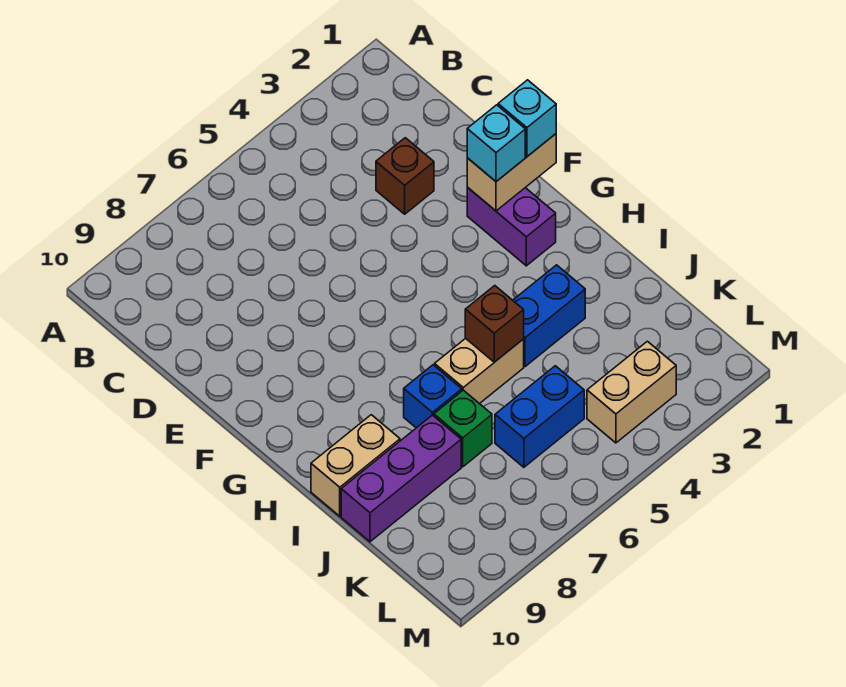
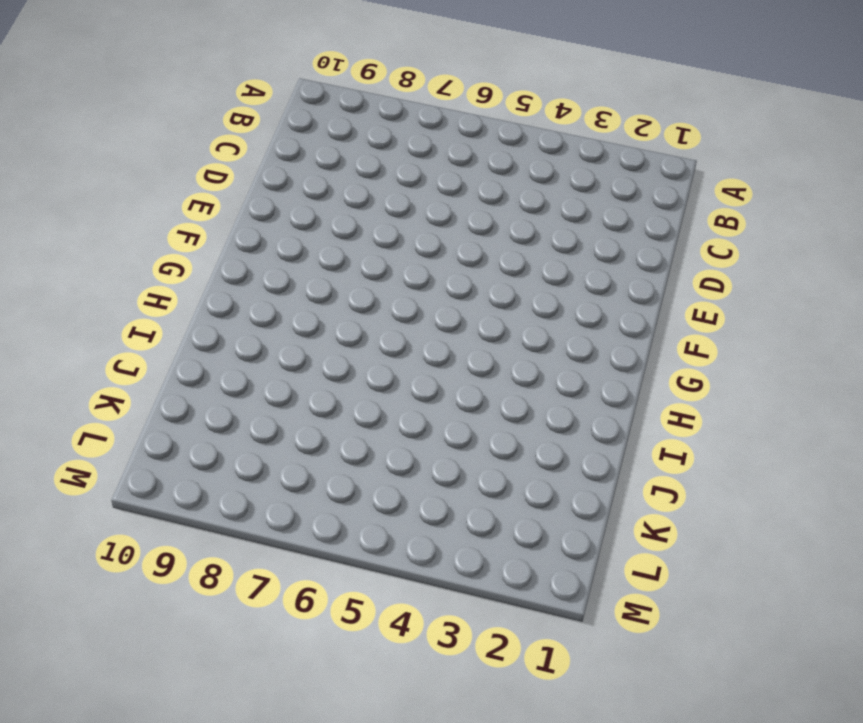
none -> brown 1x1 brick [376,138,434,214]
none -> purple 1x2 brick [467,187,556,266]
none -> blue 1x2 brick [513,265,585,367]

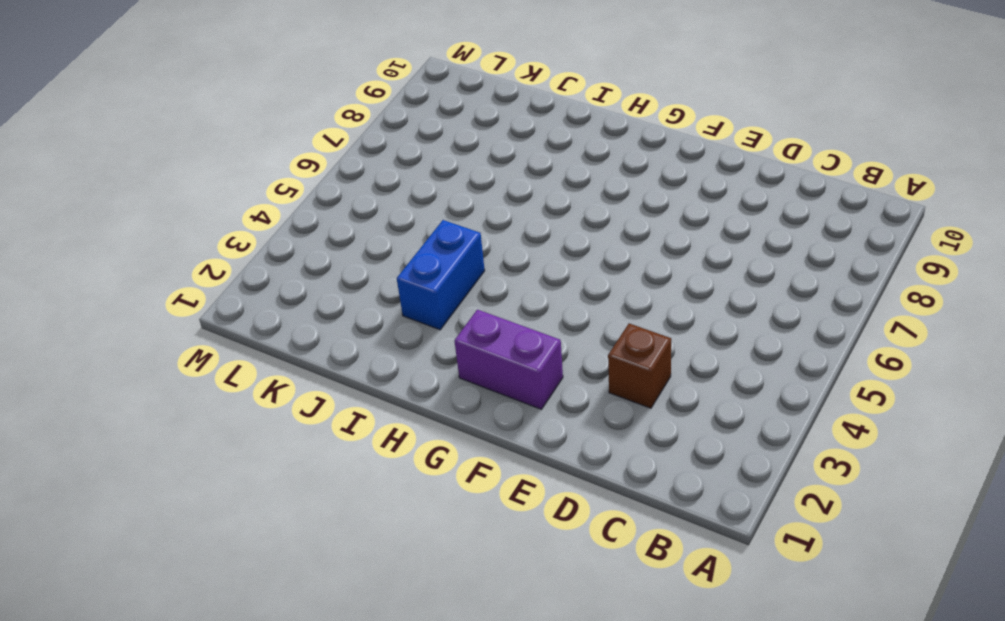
none -> tan 1x2 brick [435,338,524,404]
none -> blue 1x1 brick [404,365,462,428]
none -> tan 1x2 brick [311,415,400,516]

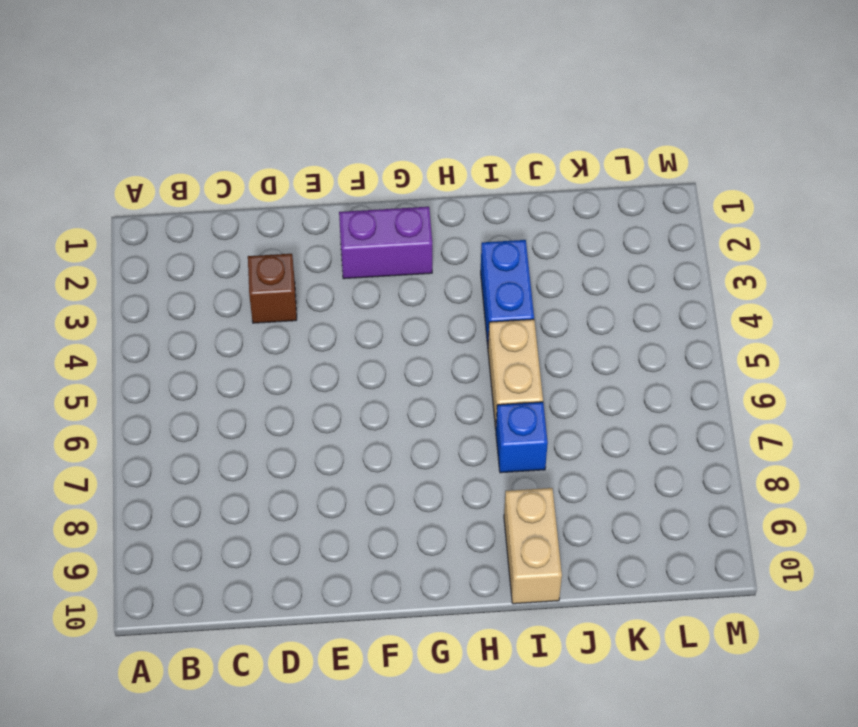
none -> green 1x1 brick [434,390,492,467]
none -> purple 1x3 brick [341,415,461,542]
none -> blue 1x2 brick [495,366,584,467]

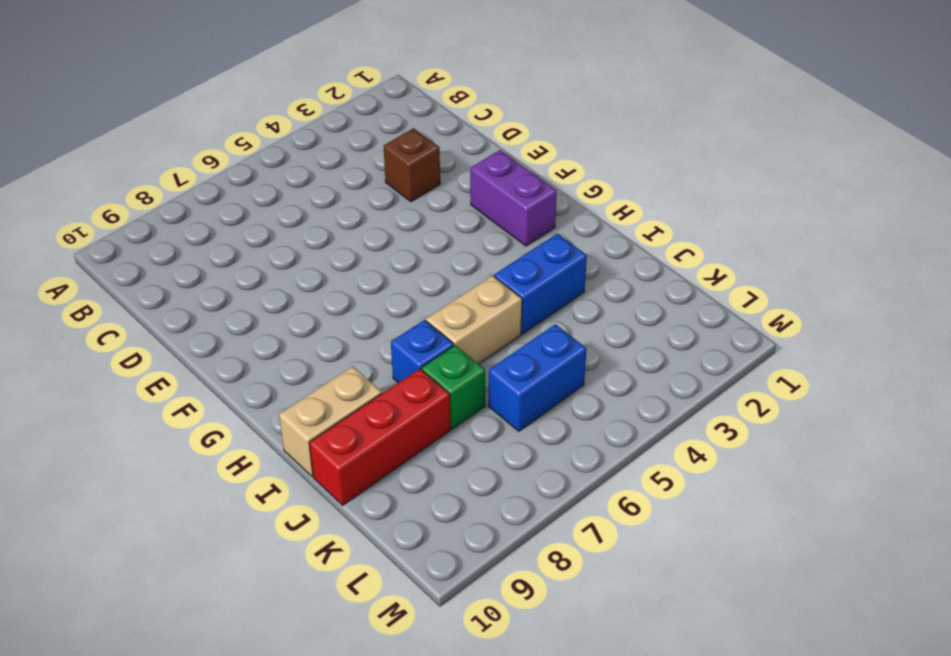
red 1x3 brick [309,369,451,505] -> purple 1x3 brick [341,415,461,542]
none -> tan 1x2 brick [587,341,676,443]
none -> tan 1x2 brick [467,134,556,211]
none -> brown 1x1 brick [465,286,524,362]

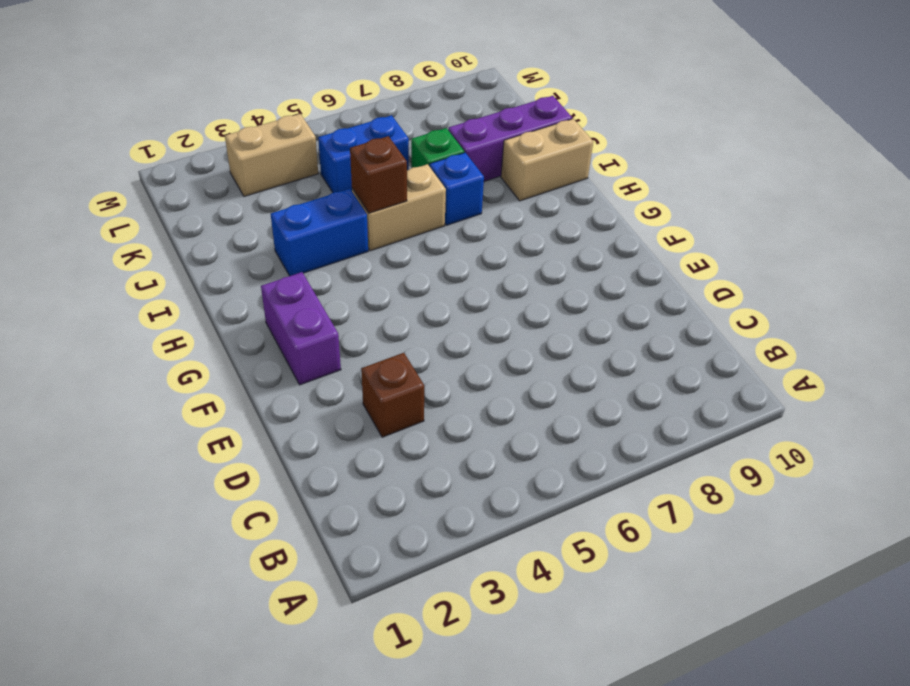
none -> tan 1x2 brick [467,134,556,211]
none -> cyan 1x1 brick [498,80,556,156]
none -> cyan 1x1 brick [467,105,525,182]

